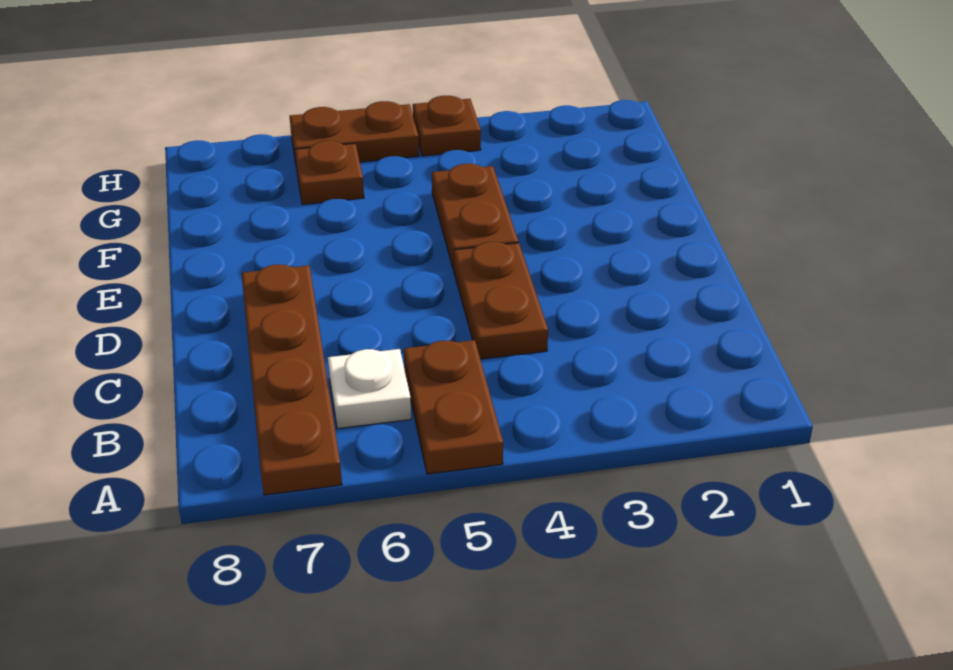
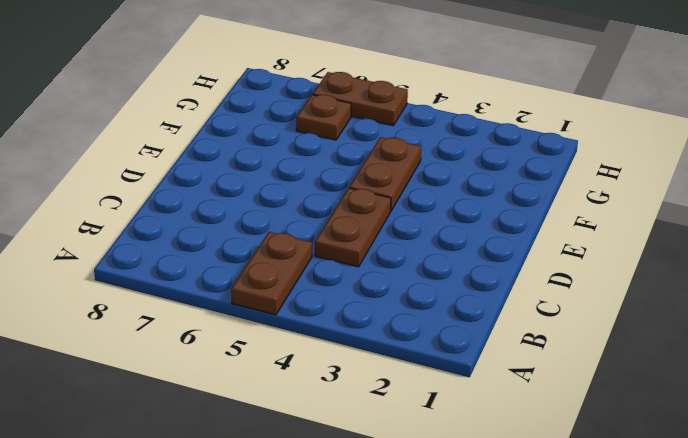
none -> brown 1x4 plate [242,265,342,495]
none -> white 1x1 plate [328,349,411,429]

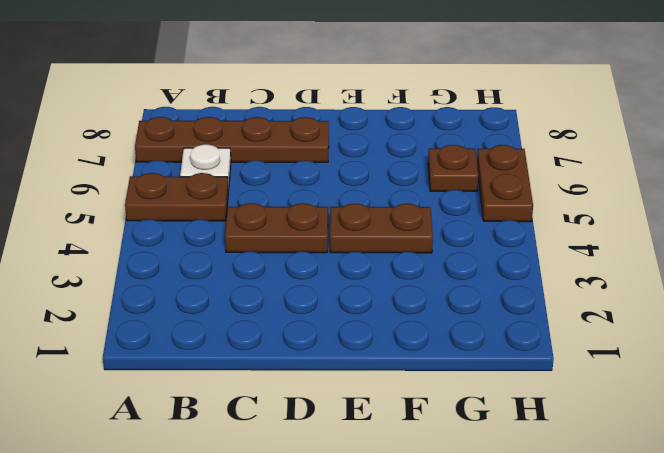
none -> brown 1x1 plate [413,96,481,156]

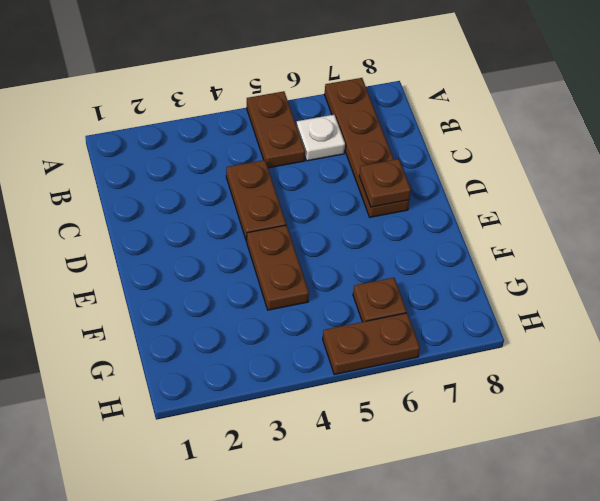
brown 1x1 plate [359,159,411,207] -> brown 1x1 plate moved to [413,96,481,156]

